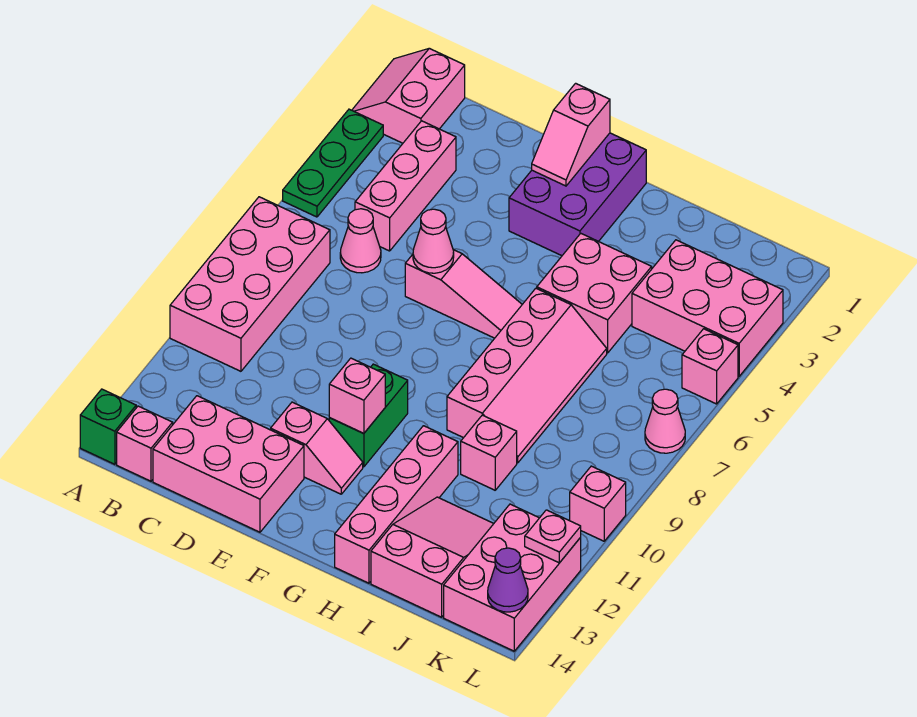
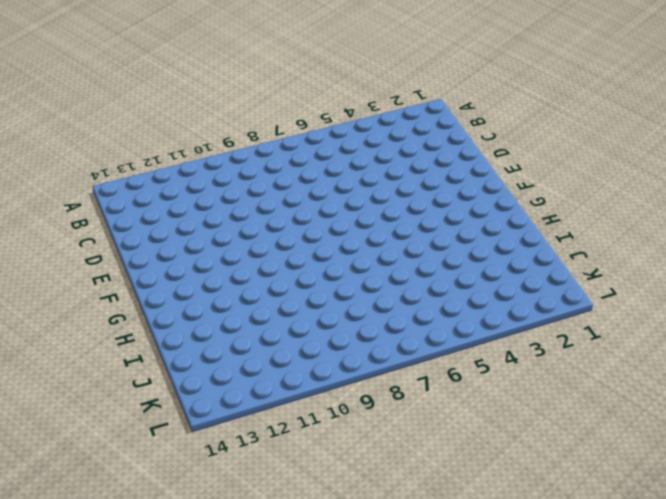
none -> pink 2x2 slope [352,48,465,143]
none -> green 1x3 plate [283,109,383,217]
none -> pink 2x4 brick [170,197,330,371]

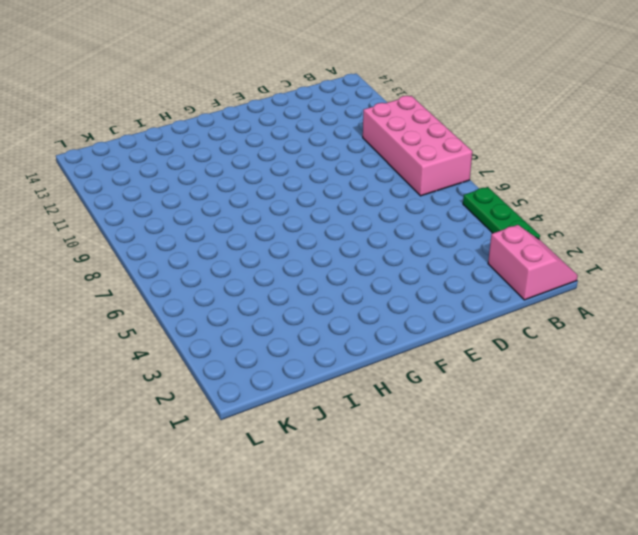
none -> green 1x1 brick [80,389,136,464]
none -> pink 1x1 brick [117,406,173,481]
none -> pink 1x3 brick [355,121,456,251]

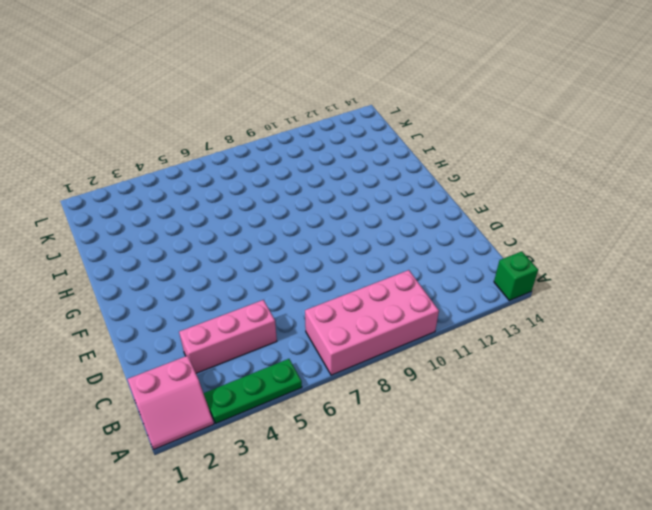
none -> pink 1x1 brick [117,406,173,481]
none -> pink 1x1 cone [340,209,381,273]
none -> pink 2x3 brick [153,396,304,532]

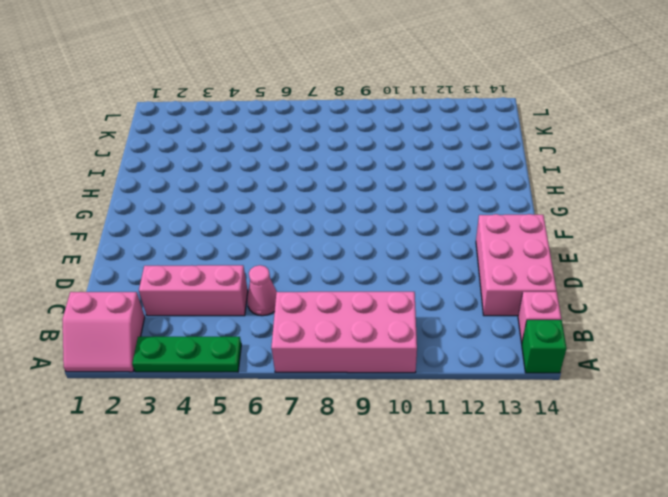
none -> pink 1x3 slope [405,250,522,338]
none -> pink 1x2 slope [271,402,363,494]
none -> purple 2x3 brick [509,133,646,256]

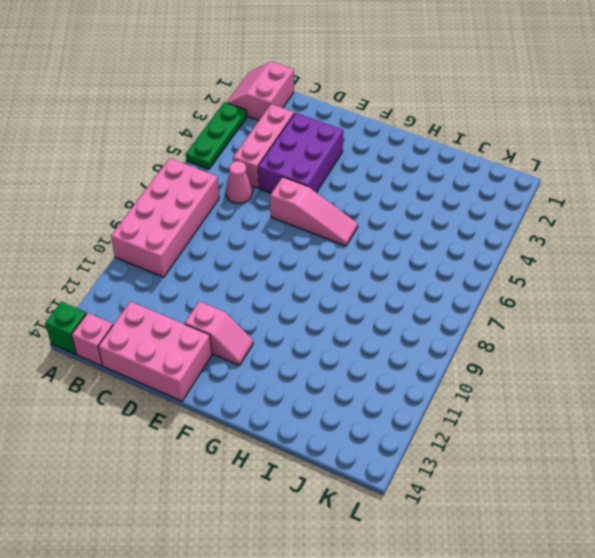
purple 2x3 brick [258,113,343,193] -> purple 2x3 brick moved to [509,133,646,256]
none -> green 1x2 brick [329,364,408,467]
none -> pink 2x2 brick [537,233,652,353]
none -> pink 2x4 slope [447,288,607,463]

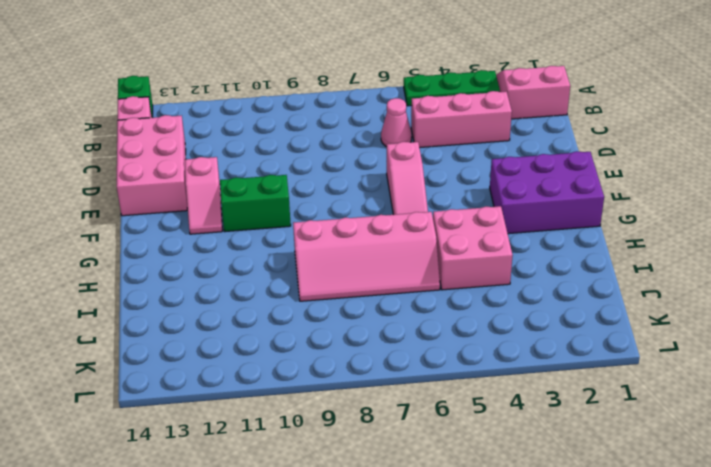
none -> pink 2x4 brick [170,197,330,371]
none -> pink 1x4 brick [335,426,458,583]
none -> pink 1x1 brick [461,415,517,490]

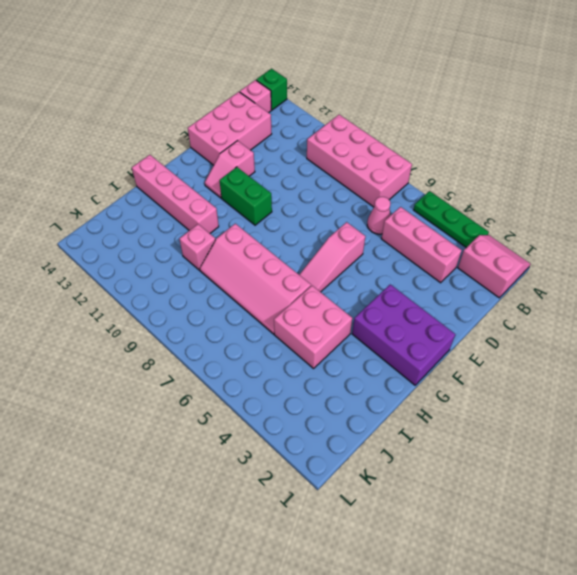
none -> pink 2x3 slope [371,497,494,617]
none -> pink 2x3 brick [632,240,783,376]
none -> pink 2x3 brick [444,504,581,651]

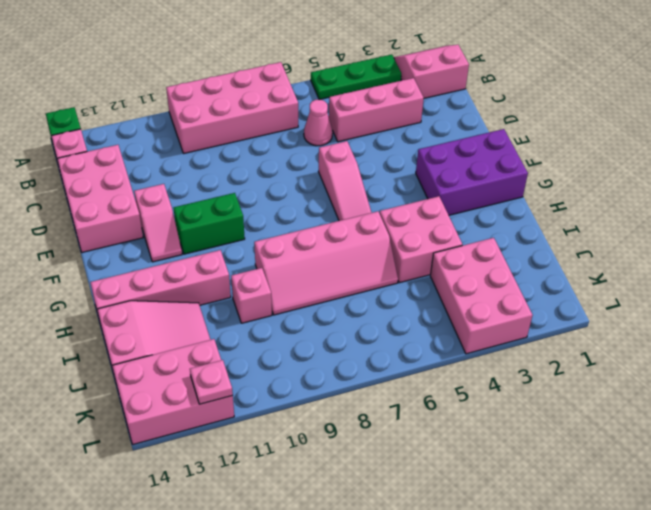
none -> pink 1x1 brick [682,329,738,404]
none -> pink 1x1 cone [645,389,685,453]
none -> pink 1x1 brick [570,466,626,541]

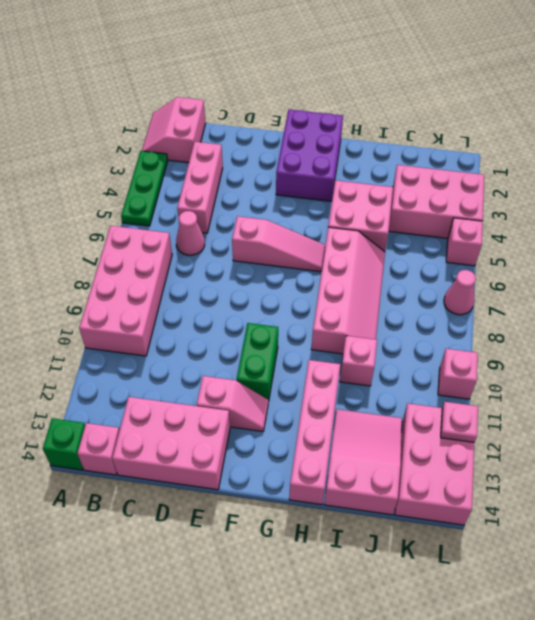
none -> pink 1x1 cone [413,209,454,273]
none -> pink 1x2 slope [532,83,610,186]
none -> pink 1x1 brick [329,358,385,434]

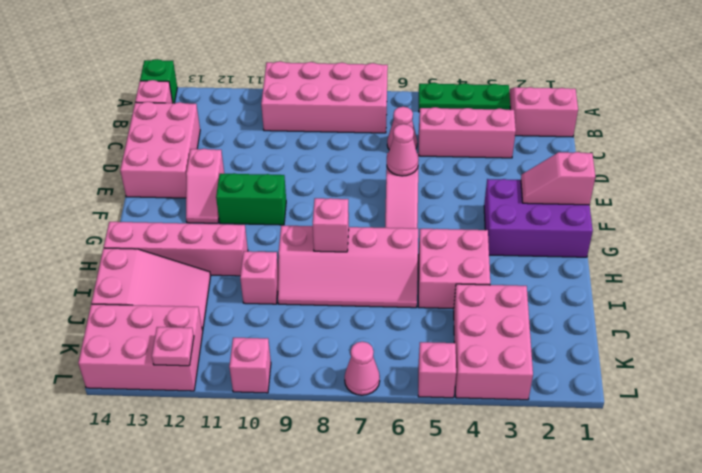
pink 1x1 brick [313,198,349,252] -> pink 1x1 brick moved to [329,358,385,434]
none -> purple 1x1 cone [488,548,528,612]

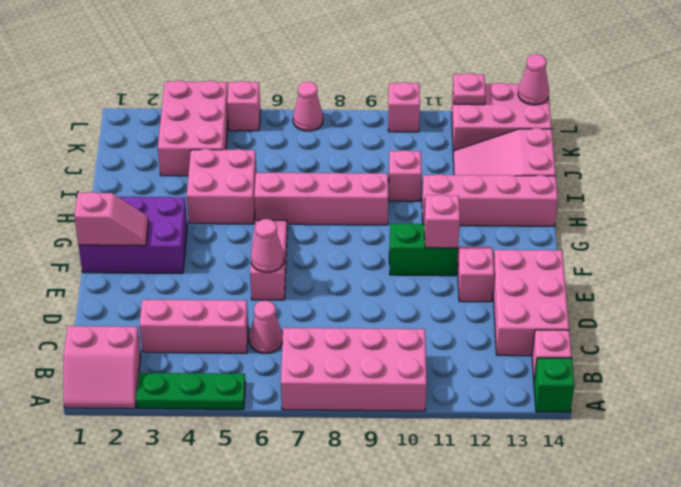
pink 1x1 cone [518,54,549,105] -> purple 1x1 cone [488,548,528,612]

